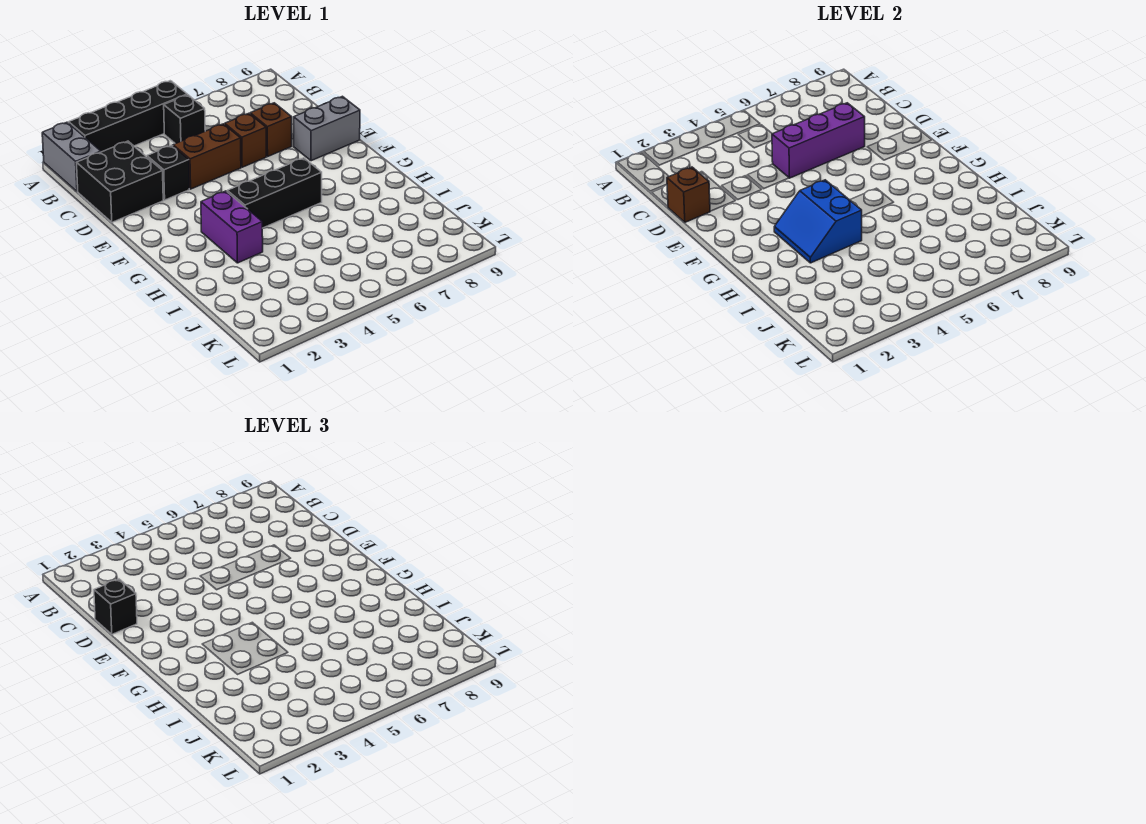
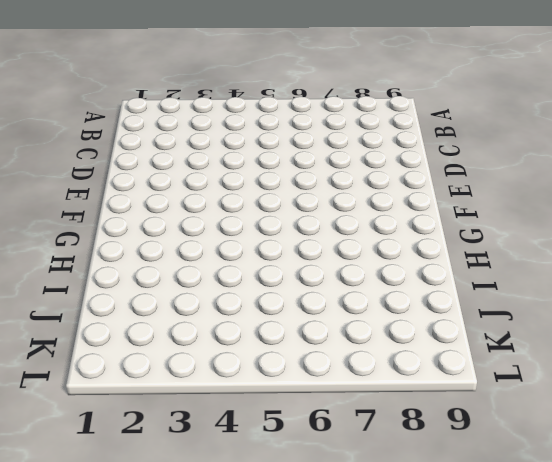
none -> grey 1x2 brick [42,122,101,192]
none -> black 1x4 brick [69,81,187,152]
none -> black 1x1 brick [164,95,205,144]

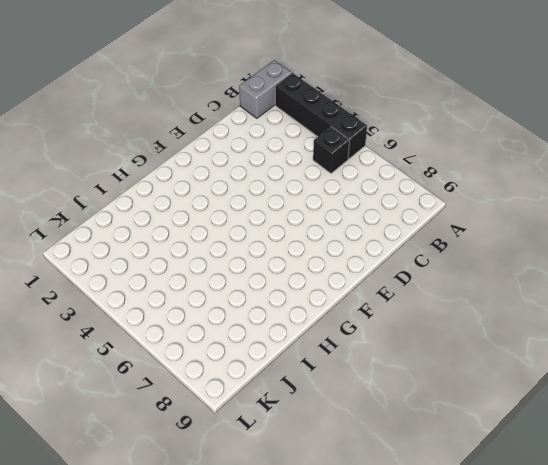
none -> black 2x2 brick [77,141,163,222]
none -> black 1x1 brick [147,145,189,200]
none -> brown 1x2 brick [173,124,241,189]

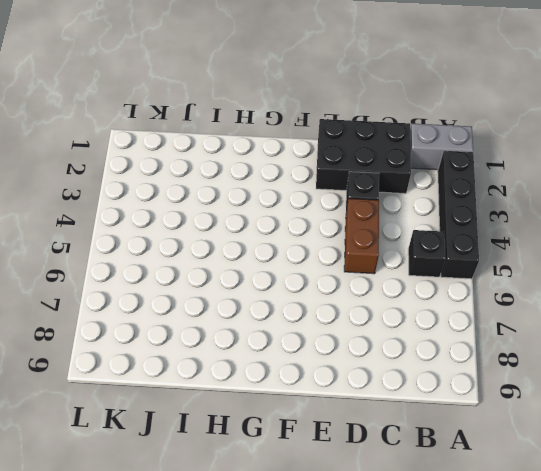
black 2x3 brick [316,119,411,194] -> black 2x2 brick [77,141,163,222]
none -> brown 1x1 brick [225,113,266,167]
none -> brown 1x1 brick [250,103,292,156]
none -> grey 1x2 brick [294,96,360,161]

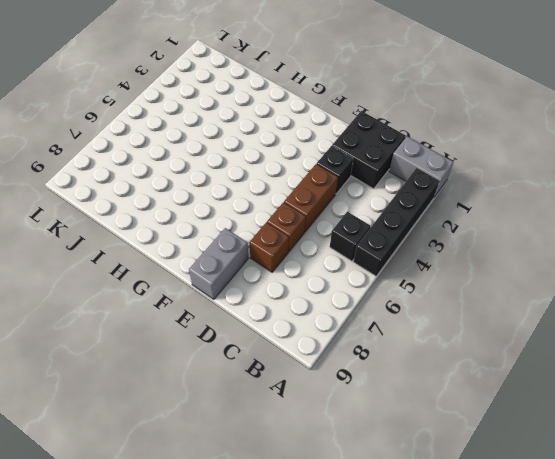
none -> purple 1x2 brick [201,191,263,263]
none -> black 1x3 brick [227,158,322,228]
none -> brown 1x1 brick [667,167,710,222]

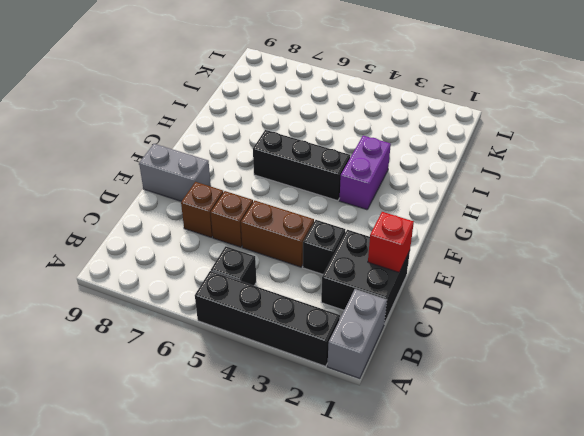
red 1x1 brick [368,212,414,272] -> brown 1x1 brick [667,167,710,222]
none -> purple 1x3 brick [772,103,865,178]
none -> blue 2x2 slope [774,180,862,263]
none -> black 1x1 brick [94,579,137,634]

